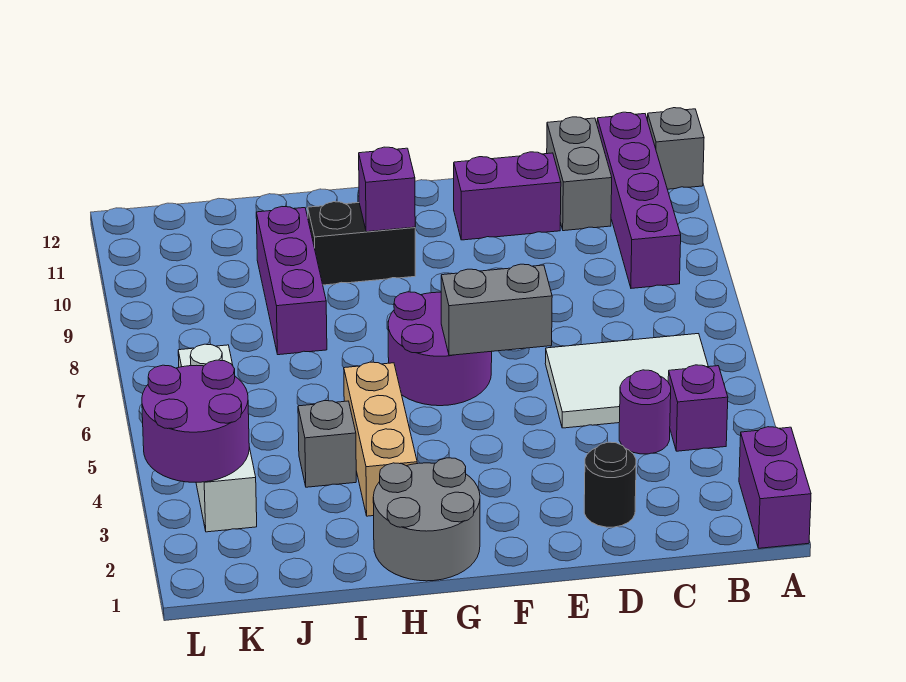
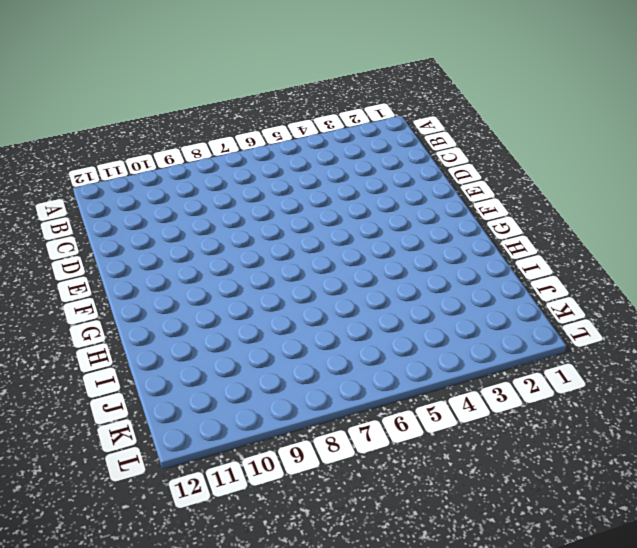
none -> purple 1x2 brick [739,427,811,548]
none -> grey 1x1 brick [648,108,704,189]
none -> purple 1x1 brick [668,365,728,451]

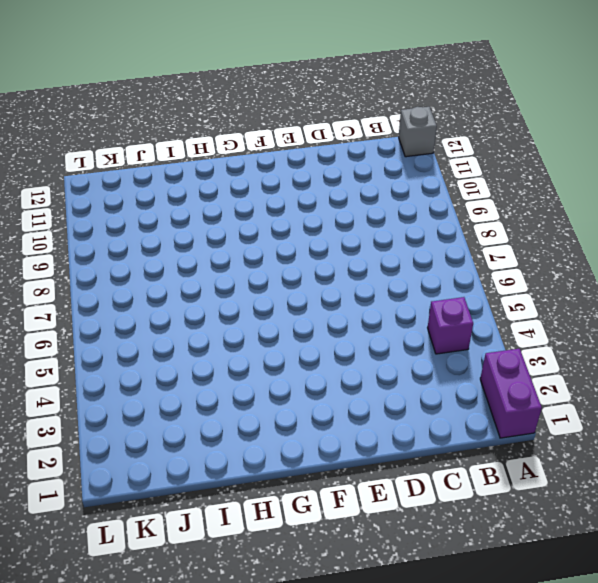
none -> white 2x3 tile [545,334,708,428]
none -> purple 1x4 brick [597,112,681,288]
none -> purple 1x1 round brick [619,370,671,454]

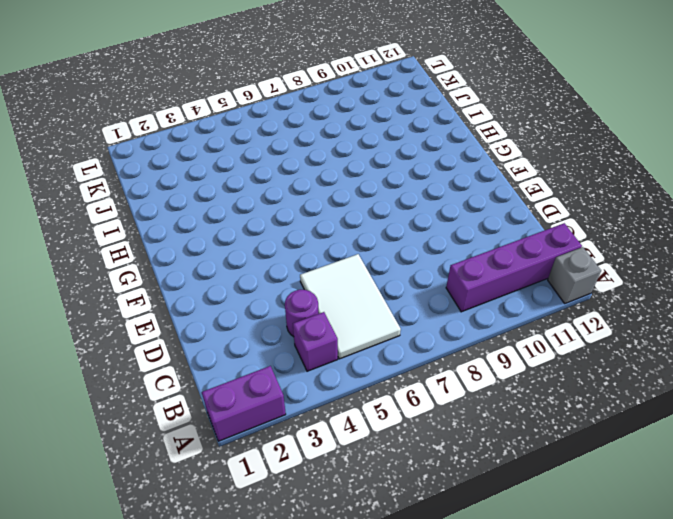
none -> grey 1x2 brick [547,117,612,231]
none -> black 1x1 round brick [584,442,636,527]
none -> purple 1x2 brick [454,152,561,240]

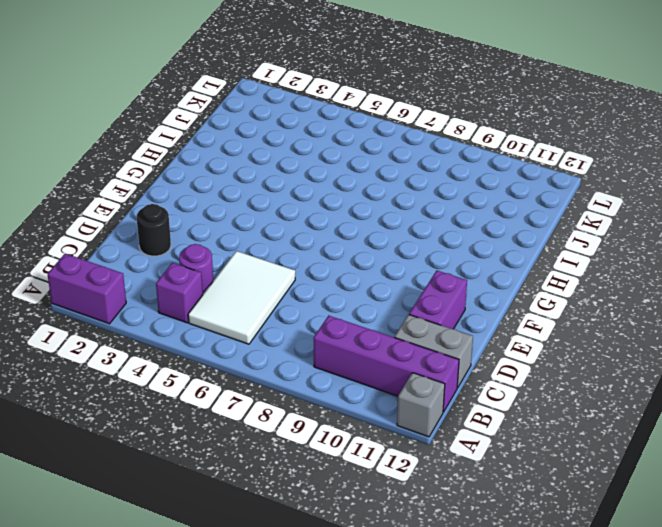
none -> purple 2x2 round brick [388,292,492,406]
none -> grey 2x2 round brick [373,458,480,581]
none -> black 1x2 brick [308,202,415,285]

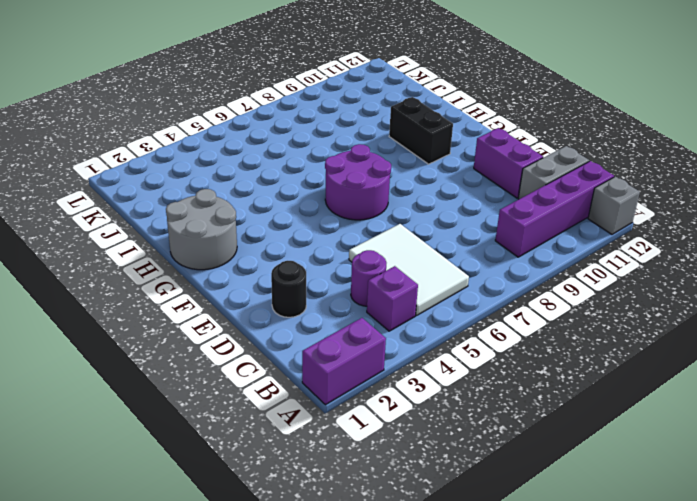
none -> tan 1x3 brick [344,362,417,516]
none -> grey 1x1 brick [298,401,356,487]
none -> purple 1x3 brick [256,207,327,355]

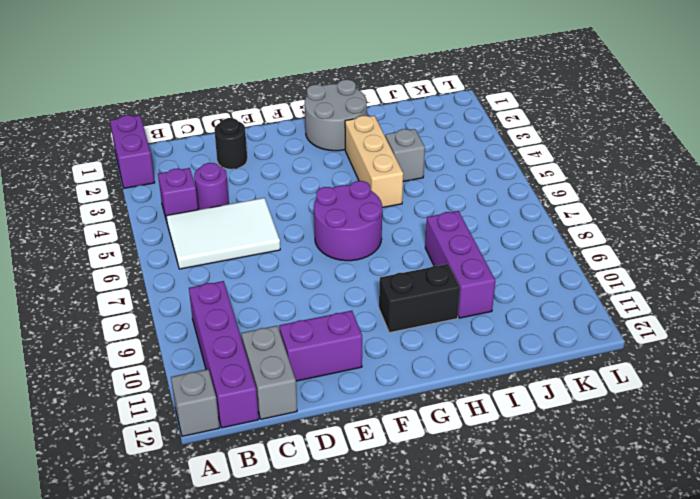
none -> white 1x4 brick [178,344,257,532]
none -> grey 1x2 brick [441,264,552,355]
none -> purple 1x1 brick [359,147,415,232]

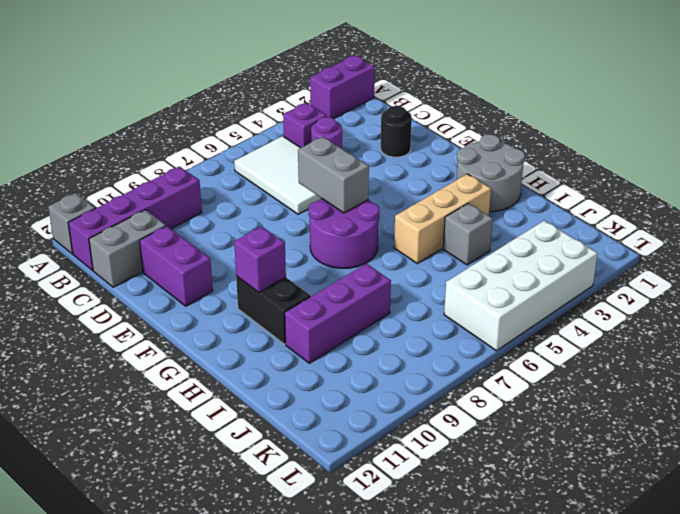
white 2x4 brick [444,221,598,351] -> white 1x4 brick [178,344,257,532]
none -> purple 2x2 round brick [142,360,249,482]

